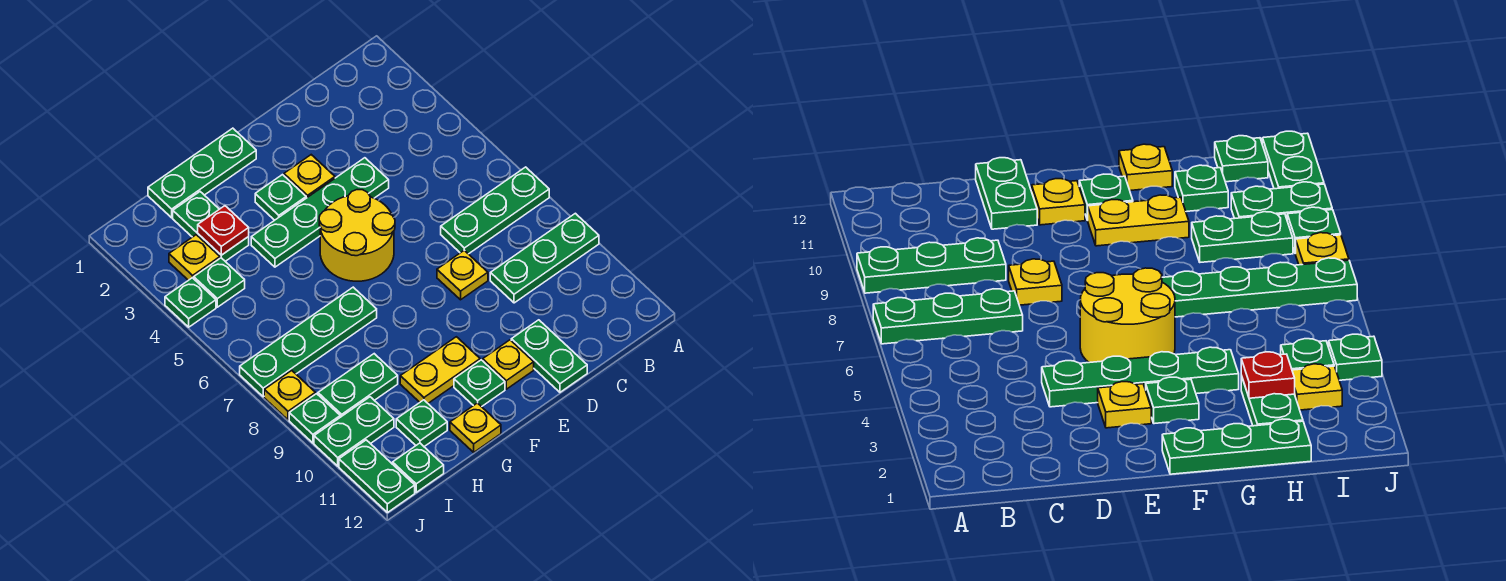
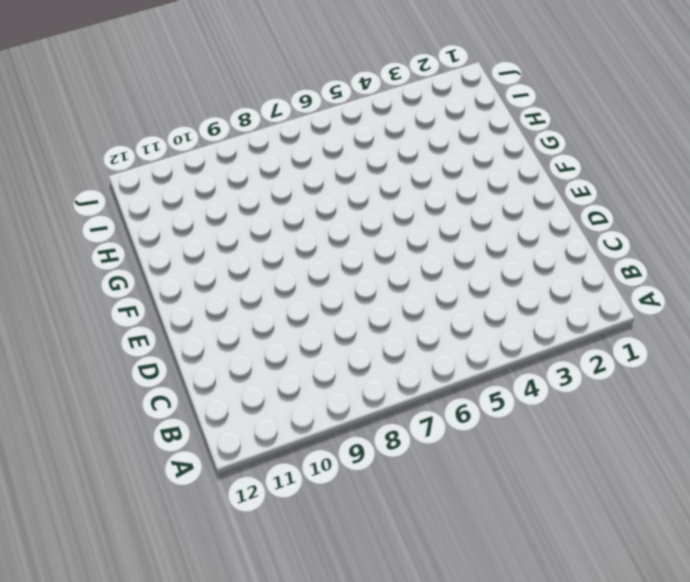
none -> green 1x3 plate [441,167,549,254]
none -> green 1x3 plate [490,213,599,303]
none -> green 1x4 plate [251,158,389,267]

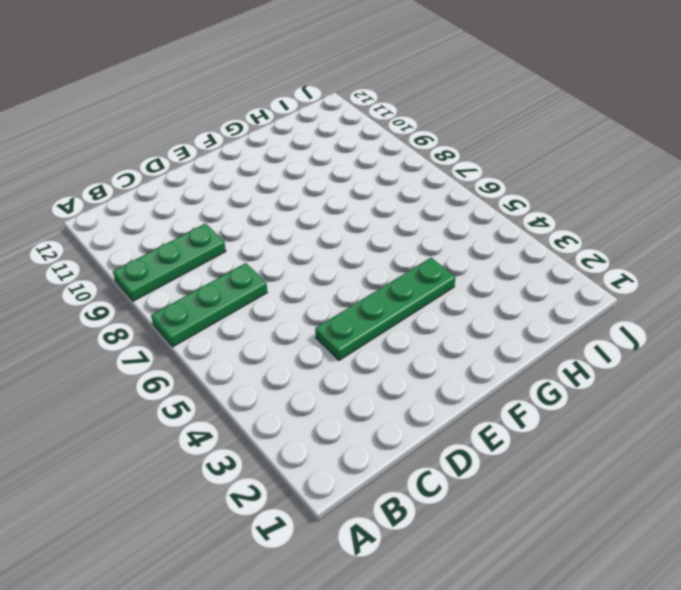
none -> yellow 1x1 plate [437,250,488,300]
none -> green 1x2 plate [511,320,587,392]
none -> yellow 1x1 plate [284,155,335,198]

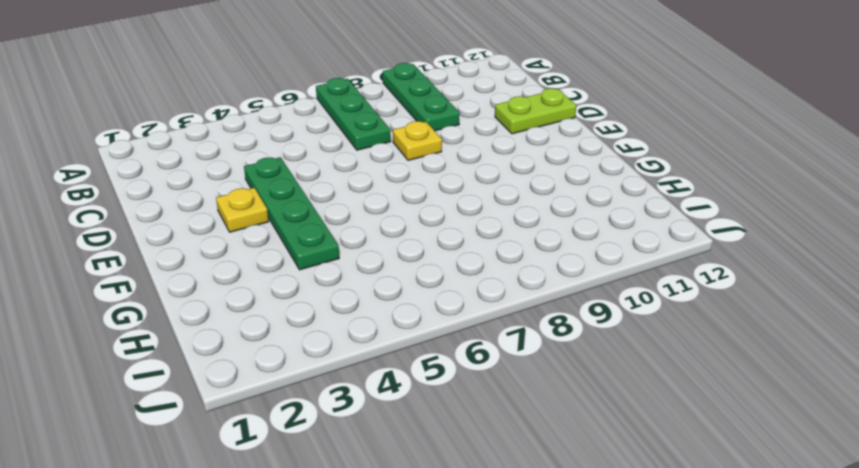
lime 1x2 plate [495,88,576,134] -> green 1x2 plate [511,320,587,392]
none -> yellow 2x2 round brick [319,190,395,281]
none -> yellow 1x1 plate [483,340,534,389]
none -> green 1x3 plate [148,128,256,218]

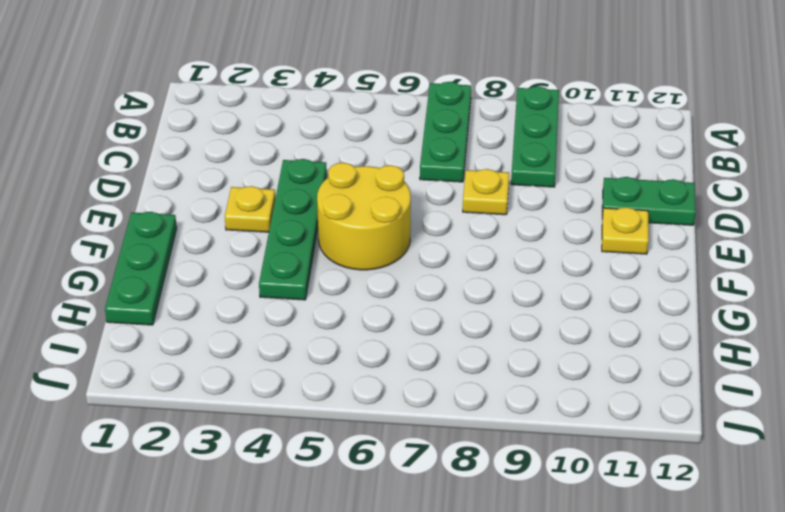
none -> green 1x1 plate [255,175,306,220]
none -> yellow 1x2 plate [400,337,480,403]
none -> green 1x1 plate [454,360,505,407]

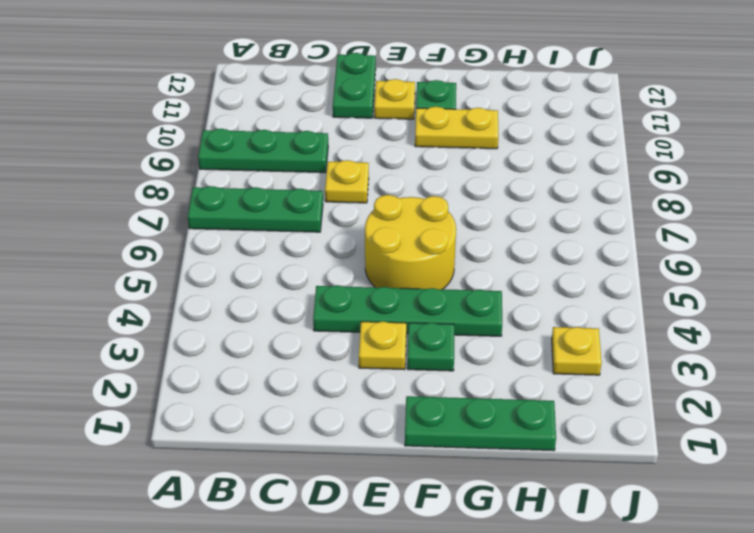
none -> green 1x4 plate [240,287,377,397]
none -> yellow 1x1 plate [450,403,501,452]
none -> green 1x2 plate [173,192,249,261]

